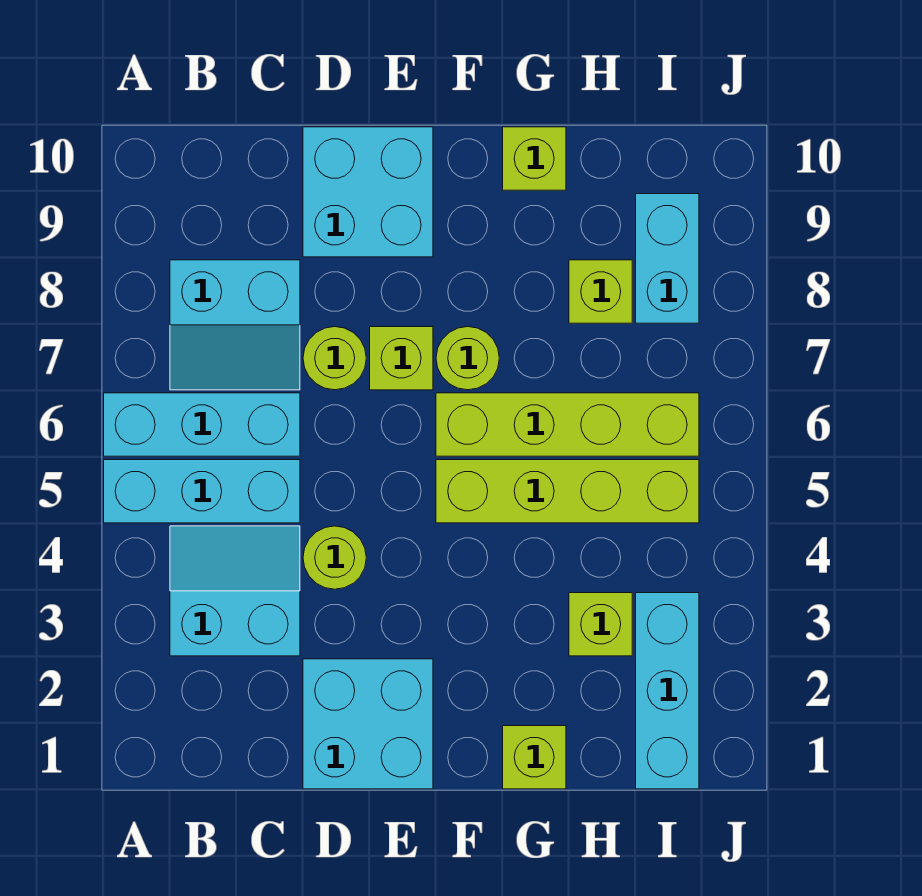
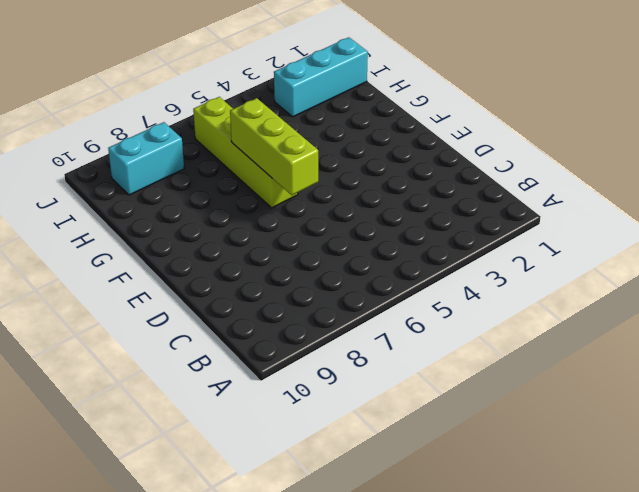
lime 1x3 brick [230,98,318,195] -> none
none -> cyan 1x3 brick [104,460,300,523]
none -> cyan 1x3 brick [104,393,300,456]
none -> cyan 2x2 slope [170,526,300,656]

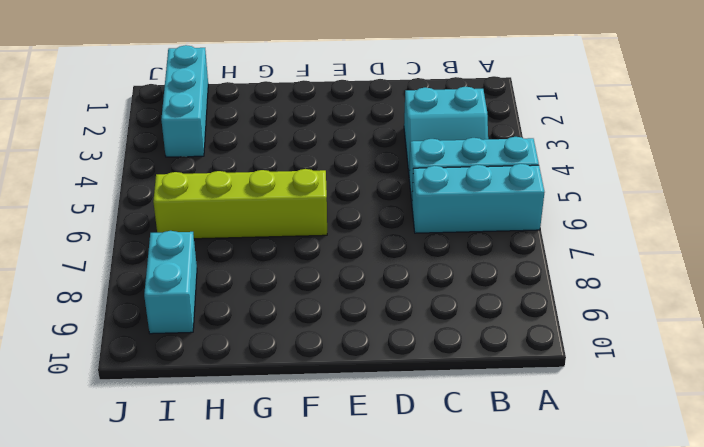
none -> cyan 2x2 slope [170,260,300,390]
none -> cyan 2x2 brick [303,659,433,789]
none -> lime 1x1 round brick [303,526,366,589]

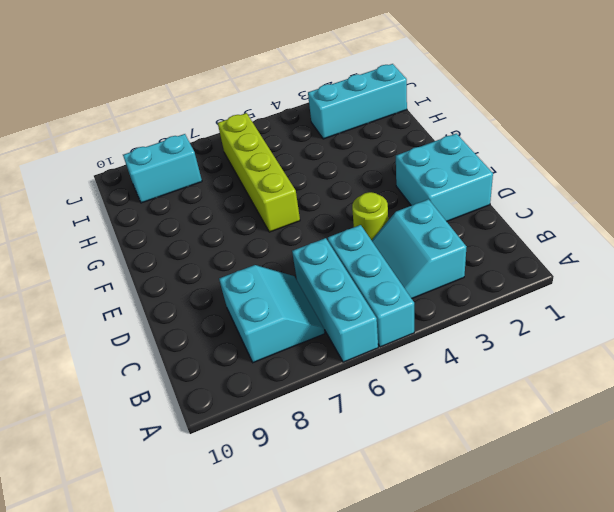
none -> lime 1x1 round brick [303,327,366,390]
none -> cyan 2x2 brick [303,127,433,257]
none -> lime 1x1 brick [370,327,433,390]

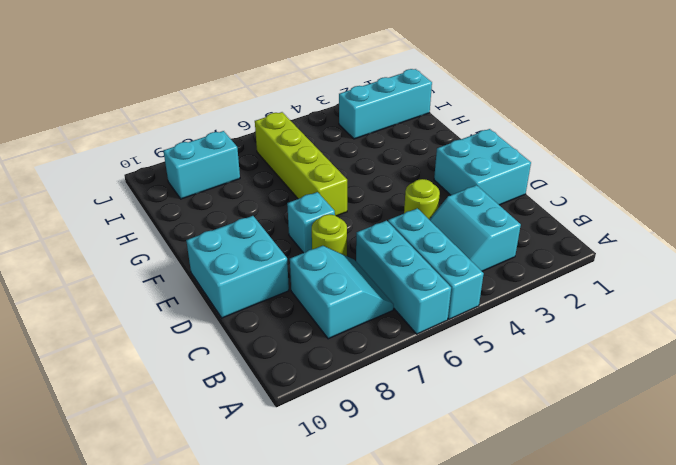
cyan 1x1 brick [287,192,335,253] -> lime 1x1 brick [370,327,433,390]
none -> lime 1x4 brick [436,460,699,523]
none -> lime 1x1 round brick [436,327,499,390]
none -> lime 1x1 brick [503,726,566,789]

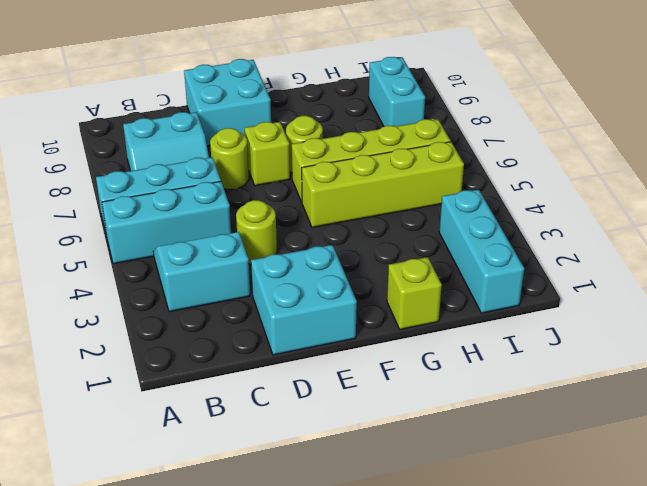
none -> lime 1x1 brick [503,127,566,190]
none -> lime 1x1 brick [569,593,632,656]
none -> lime 1x1 brick [569,260,632,323]

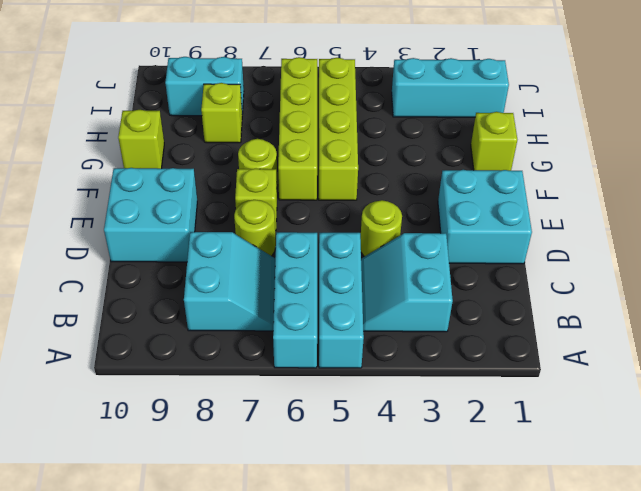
none -> lime 1x1 brick [569,593,632,656]

